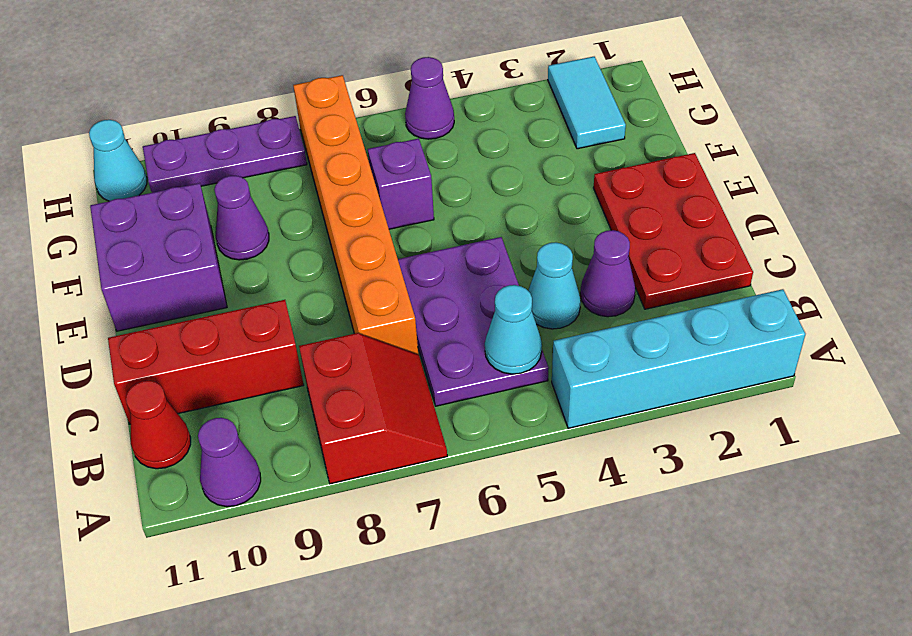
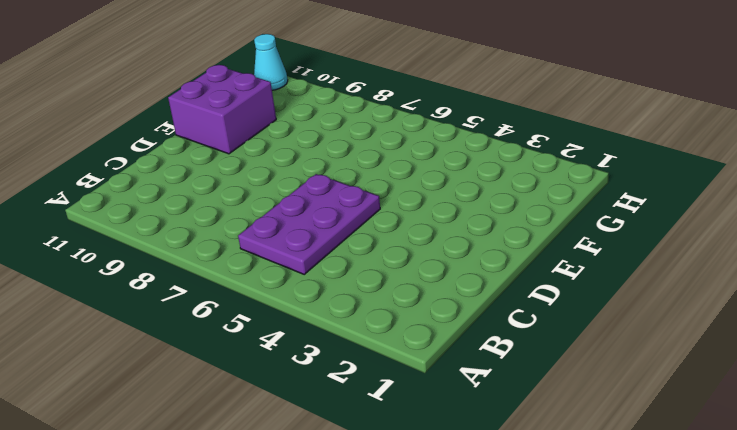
none -> cyan 1x4 brick [552,289,805,428]
none -> red 2x2 slope [299,333,447,484]
none -> purple 1x1 cone [198,418,261,507]

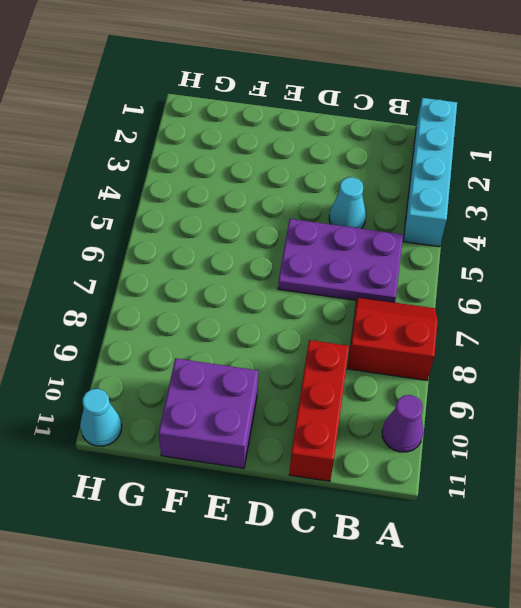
none -> red 1x1 cone [126,381,191,469]
none -> red 2x3 plate [594,153,753,309]
none -> purple 1x1 cone [580,230,636,317]

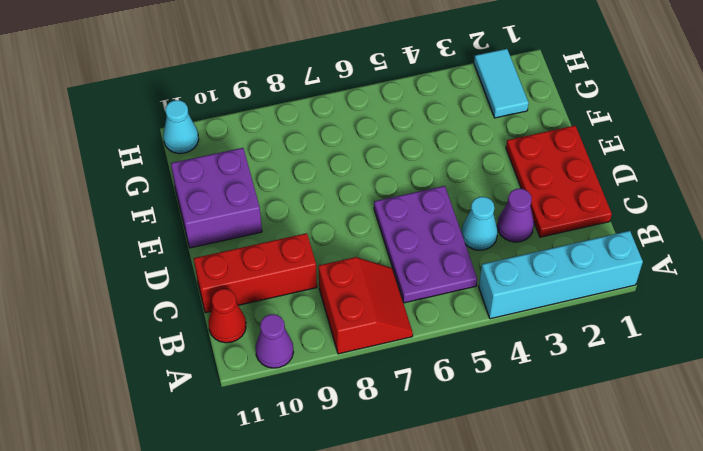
none -> orange 1x6 brick [293,75,418,354]
none -> purple 1x1 brick [368,139,434,229]
none -> purple 1x1 cone [214,176,269,260]

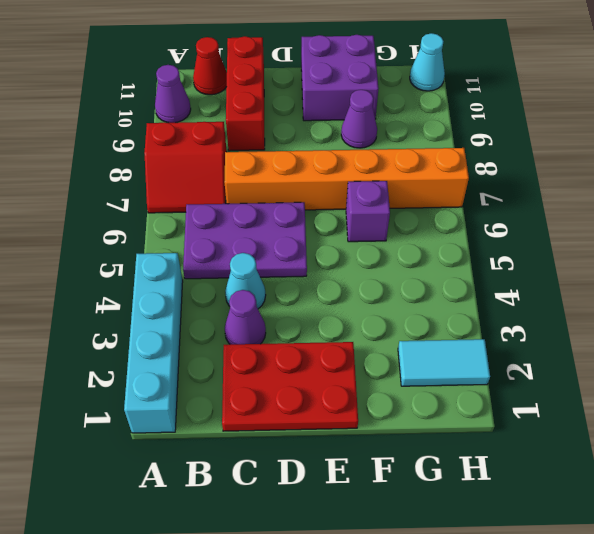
none -> purple 1x1 cone [405,57,454,139]
none -> purple 1x3 plate [143,116,307,193]
none -> cyan 1x1 cone [485,285,542,374]

